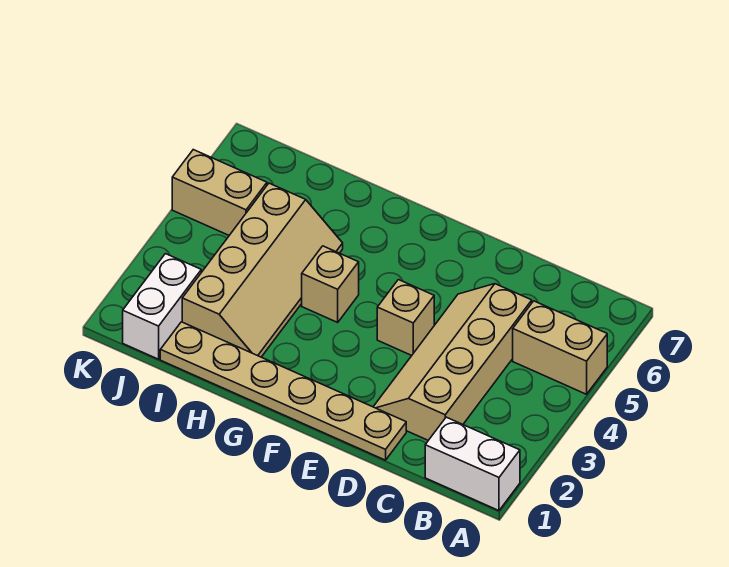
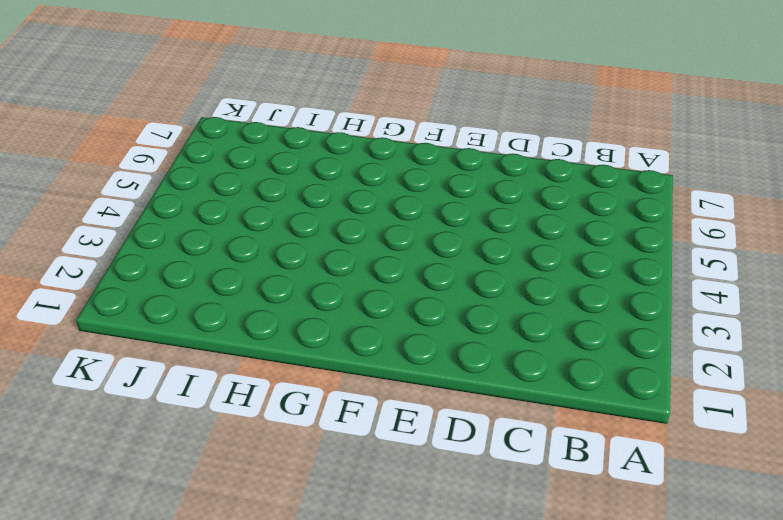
none -> white 1x2 brick [425,417,520,511]
none -> tan 1x2 brick [513,301,607,394]

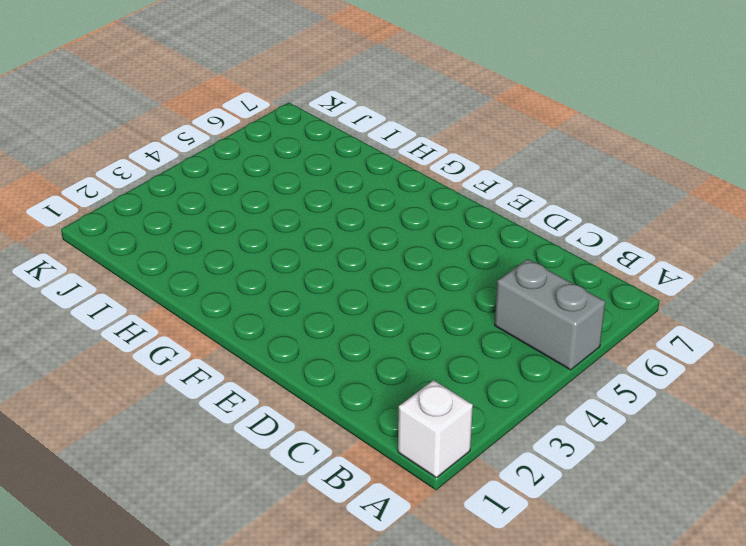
white 1x1 brick [398,380,473,478] -> white 1x2 brick [425,417,520,511]
grey 1x2 brick [495,259,605,370] -> tan 1x2 brick [513,301,607,394]
none -> tan 2x4 slope [373,284,532,440]
none -> tan 1x6 plate [160,322,406,460]

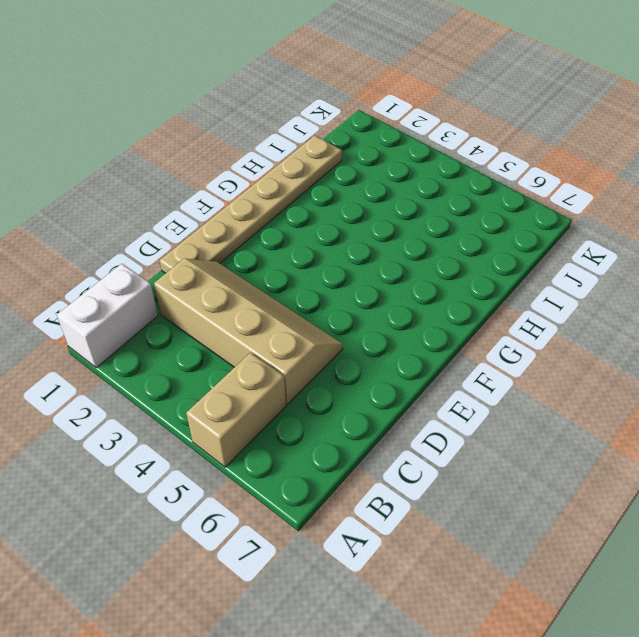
none -> tan 1x1 brick [377,280,434,355]
none -> tan 1x1 brick [302,246,359,322]

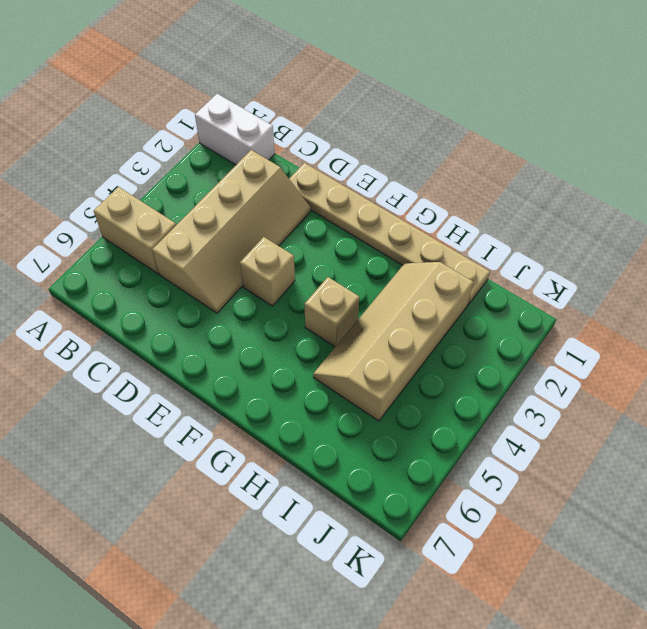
none -> white 1x2 brick [123,254,201,359]
none -> tan 1x2 brick [172,150,267,235]

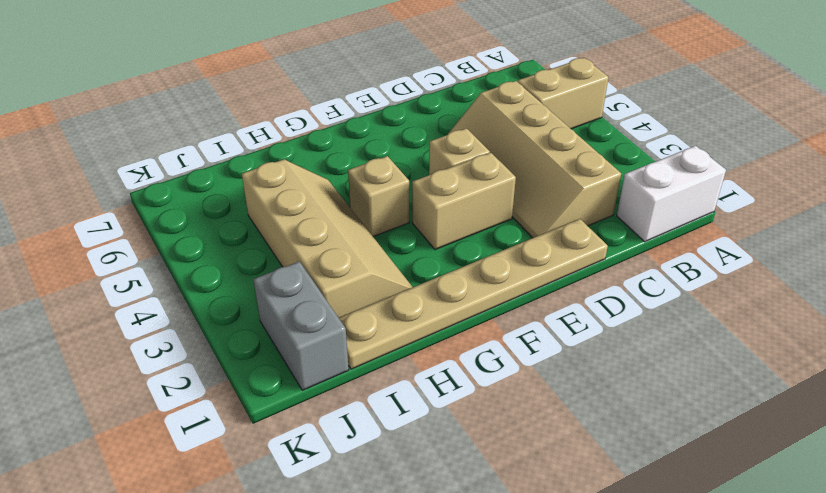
tan 1x2 brick [412,153,516,250] -> tan 1x2 brick moved to [172,150,267,235]
grey 1x2 brick [253,261,349,390] -> white 1x2 brick [123,254,201,359]

